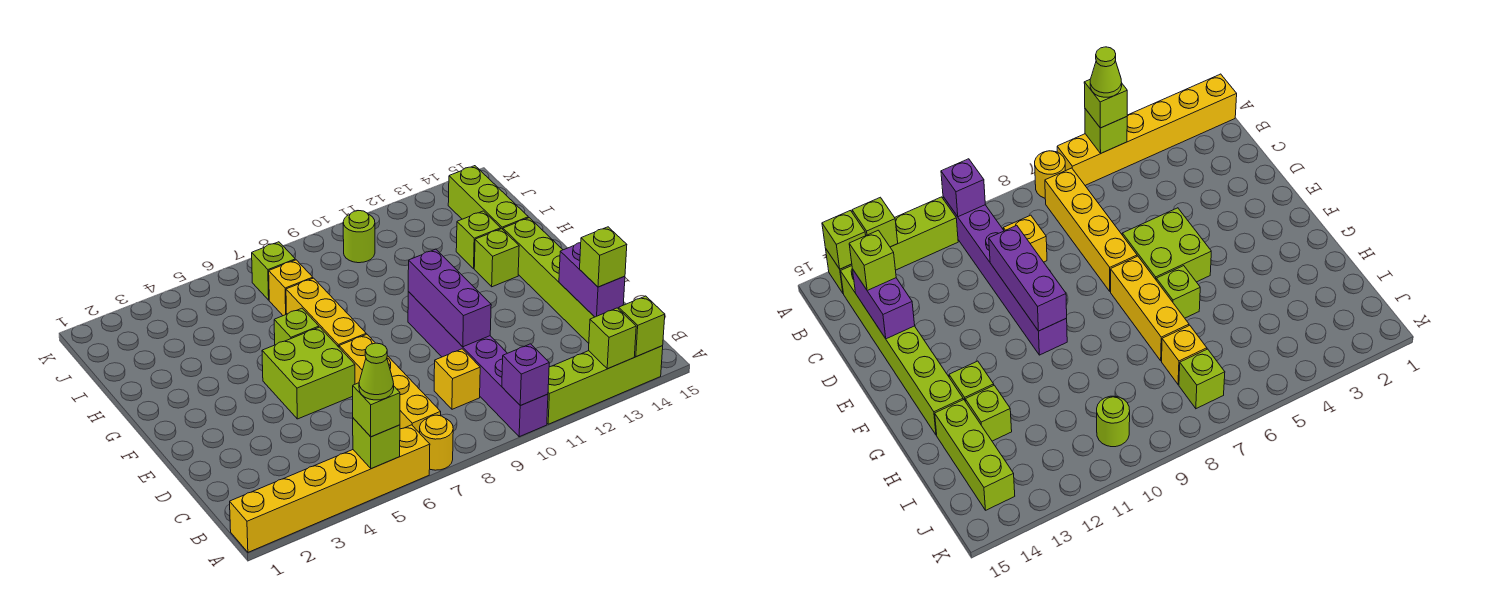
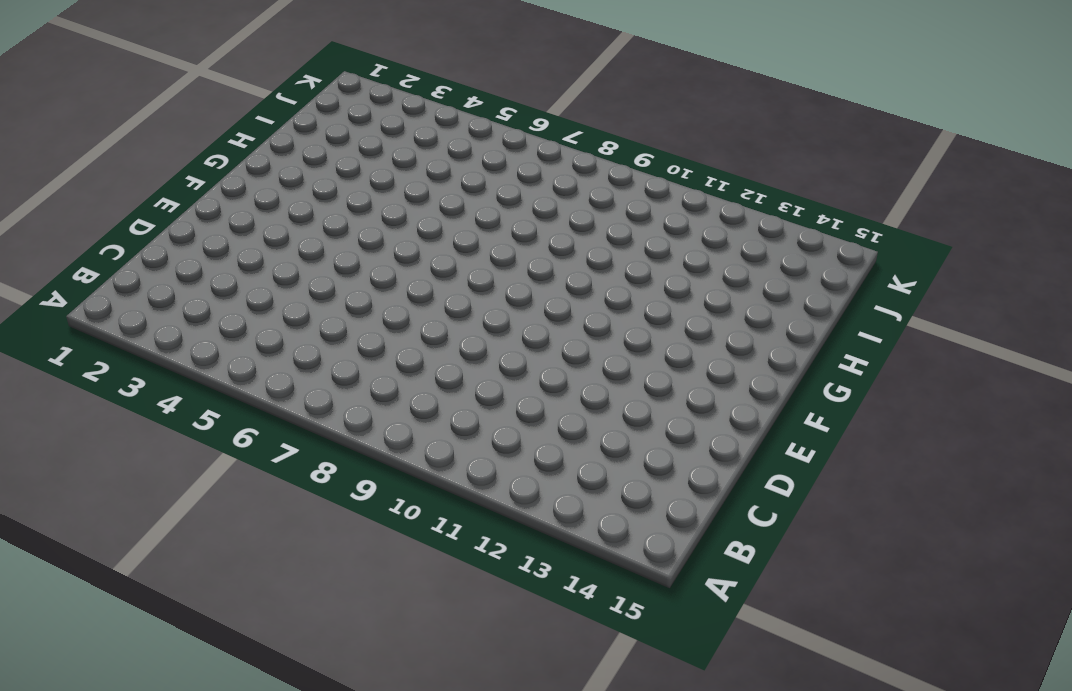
none -> yellow 1x6 brick [230,425,430,552]
none -> yellow 1x1 round brick [420,415,453,470]
none -> purple 1x6 brick [408,292,548,437]

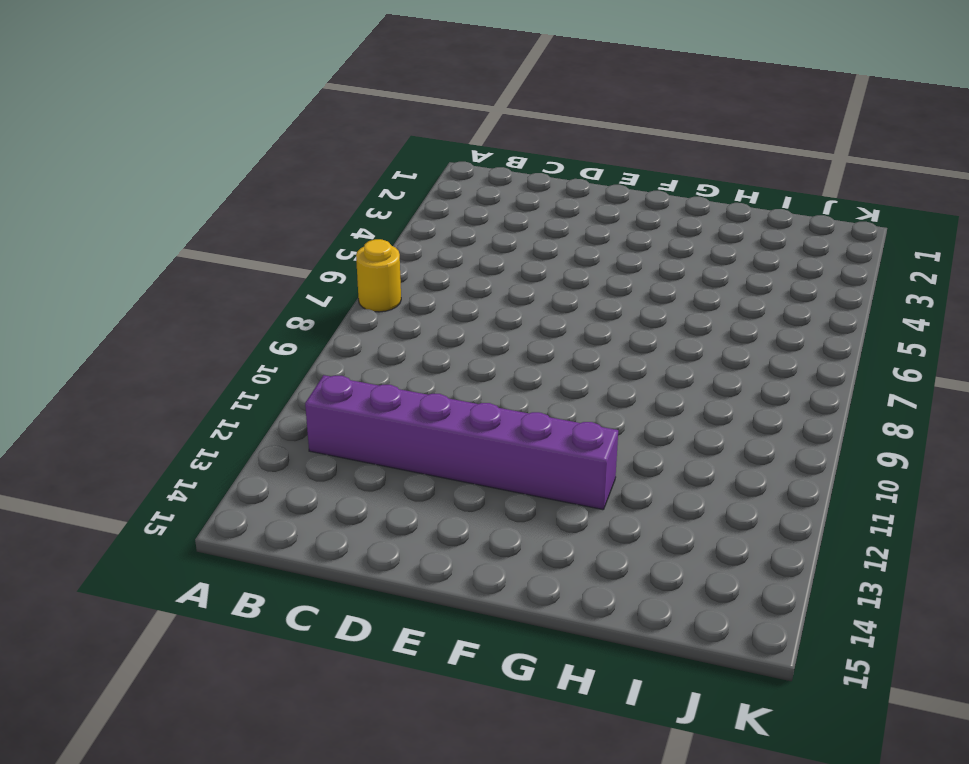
purple 1x6 brick [305,375,618,510] -> purple 1x6 brick moved to [408,292,548,437]
none -> yellow 1x6 brick [230,425,430,552]
none -> lime 1x4 brick [547,346,663,424]
none -> yellow 1x4 brick [339,334,441,433]

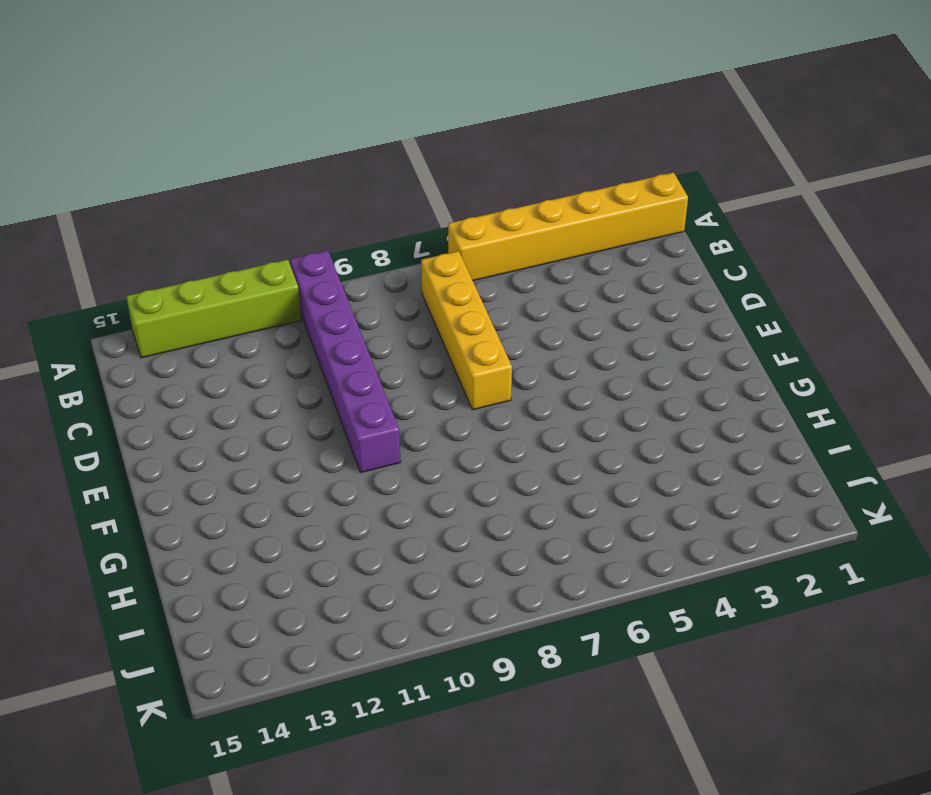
none -> yellow 1x1 round brick [420,415,453,470]
none -> lime 1x6 brick [503,218,594,343]
none -> yellow 1x1 brick [434,349,480,409]

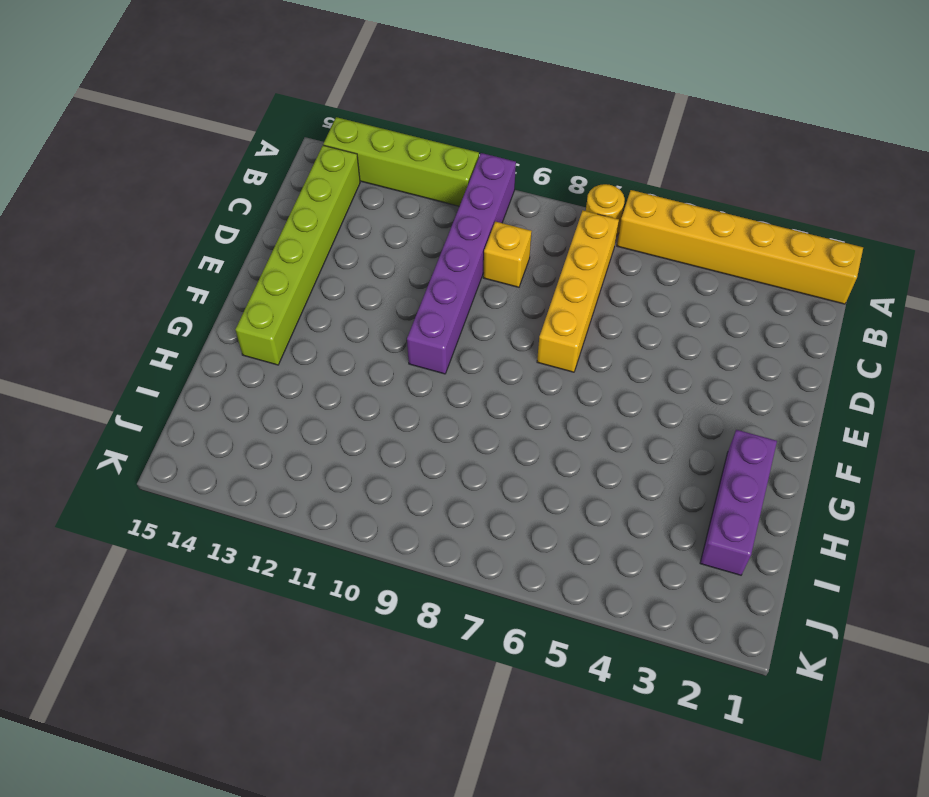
purple 1x3 brick [700,430,777,575] -> purple 1x3 brick moved to [408,249,491,347]
none -> lime 2x2 brick [262,327,355,419]
none -> yellow 1x3 brick [286,278,366,347]
none -> lime 1x1 brick [274,308,319,345]

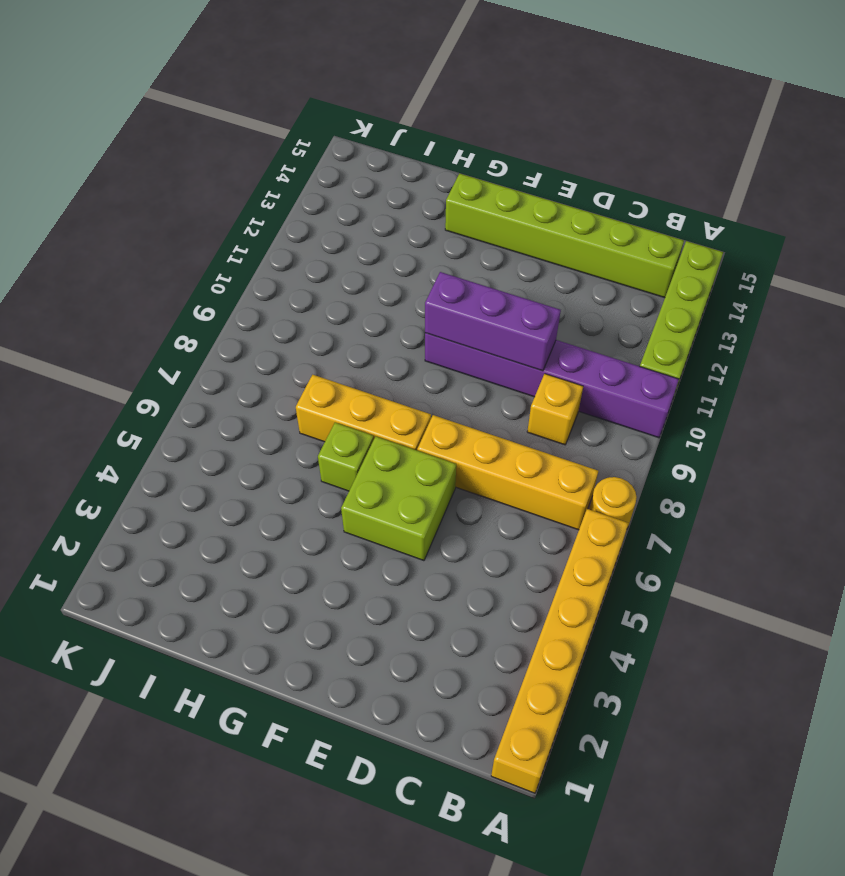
none -> lime 1x1 brick [474,229,519,287]
none -> lime 1x1 brick [456,211,501,268]
none -> lime 1x3 brick [448,166,528,229]

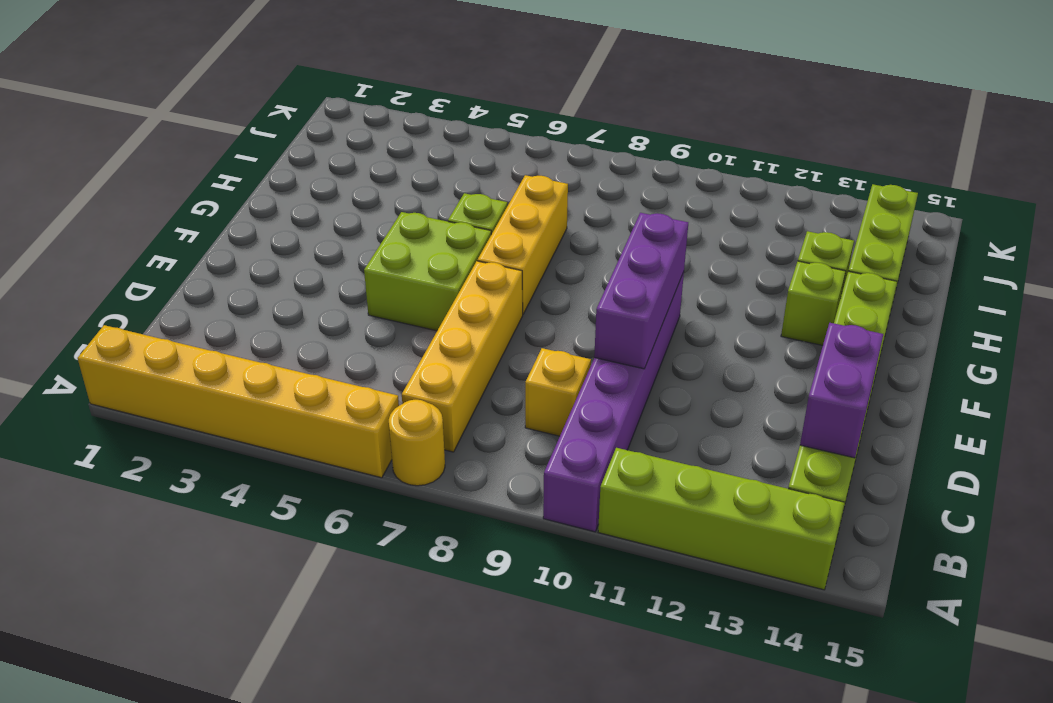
none -> yellow 1x1 brick [269,260,313,316]
none -> lime 1x1 brick [252,242,295,300]
none -> lime 1x1 round brick [343,211,375,263]

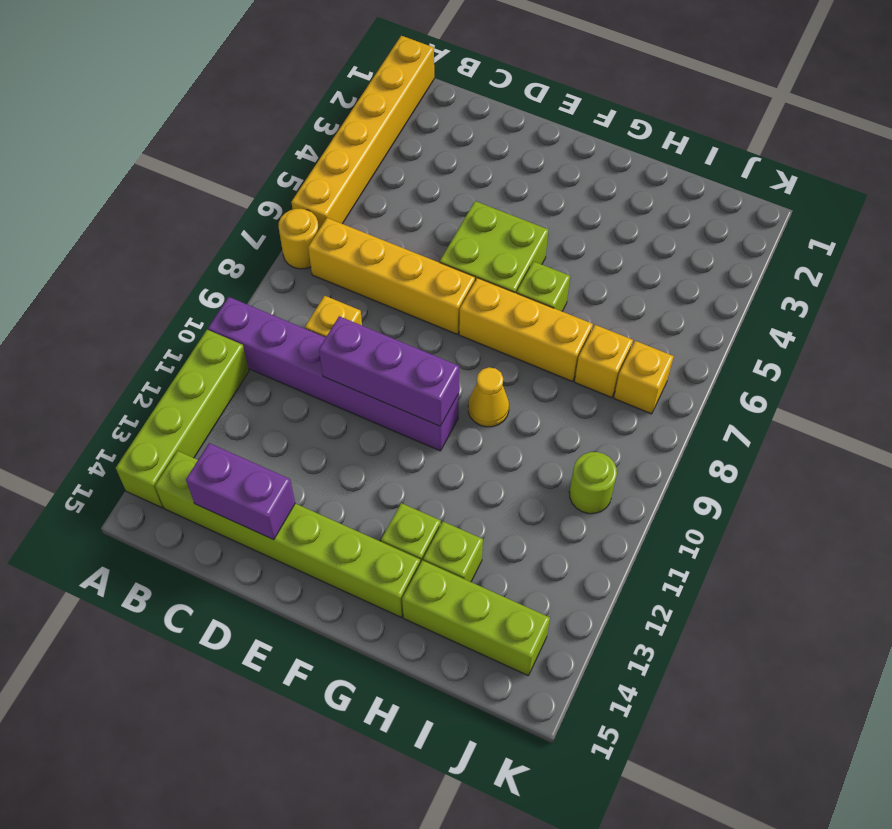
yellow 1x1 cone [468,367,509,427] -> none
yellow 1x1 brick [614,341,674,414] -> lime 1x1 brick [252,242,295,300]
none -> lime 1x1 brick [353,418,400,469]
none -> purple 1x1 brick [502,344,549,406]
none -> lime 1x1 brick [589,308,636,369]

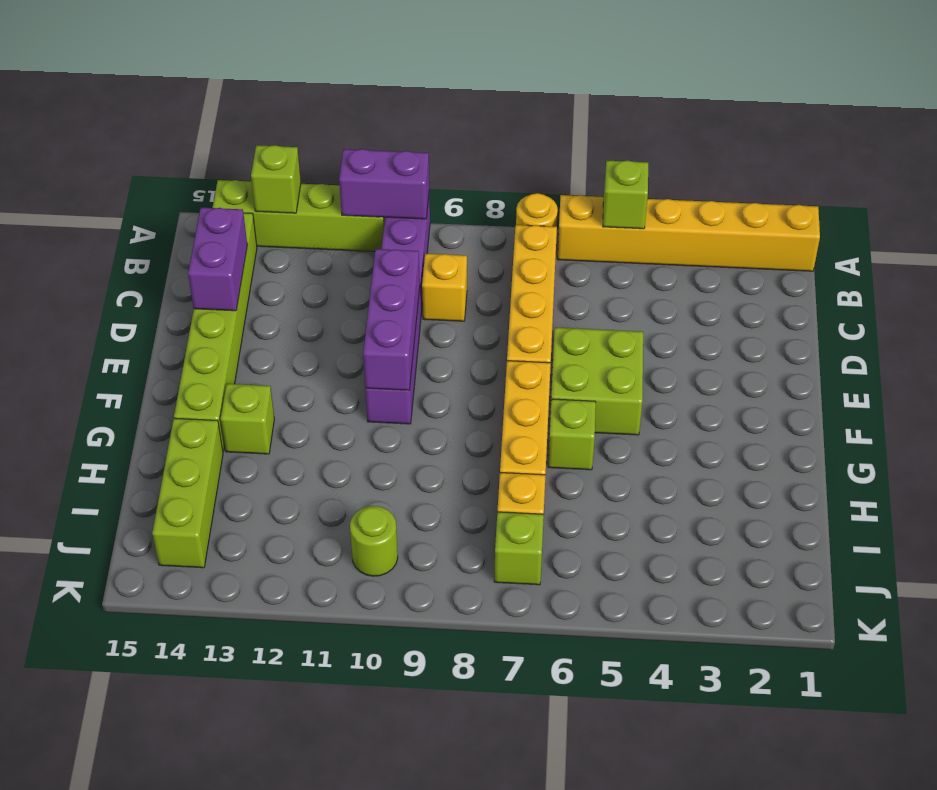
purple 1x2 brick [339,149,429,219] -> purple 1x1 brick [502,344,549,406]
none -> lime 1x1 brick [456,211,501,268]
none -> lime 1x1 brick [619,296,665,357]
none -> lime 1x1 brick [353,383,400,437]

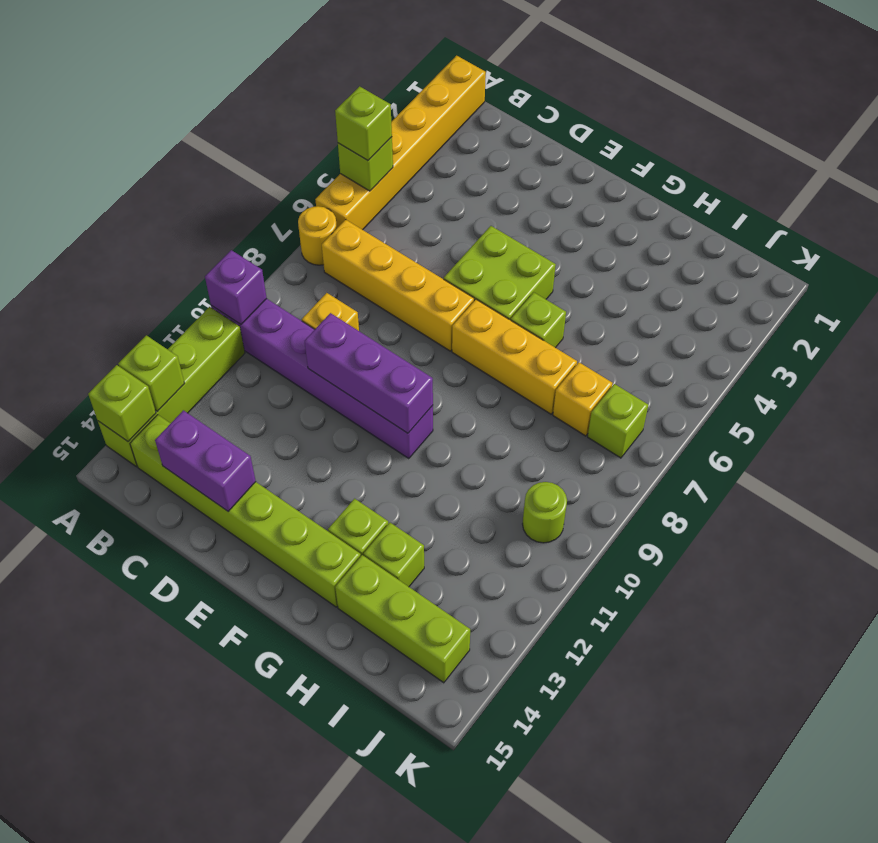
none -> lime 1x1 brick [580,227,627,287]
none -> lime 1x1 cone [359,343,394,400]

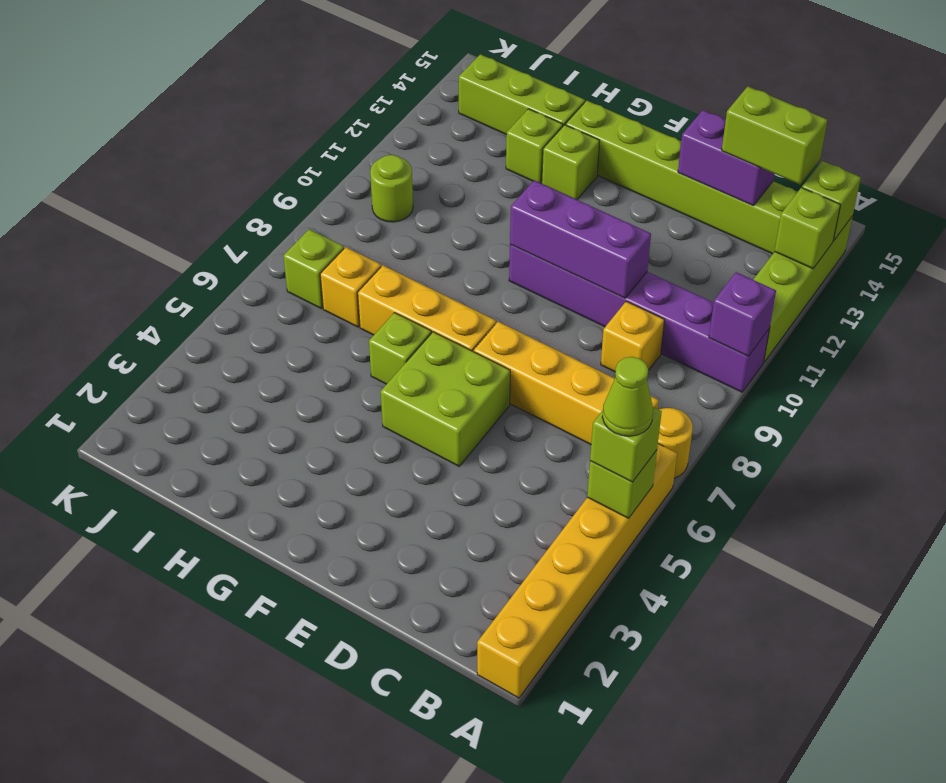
lime 1x2 brick [722,86,827,185] -> lime 1x1 brick [580,227,627,287]

